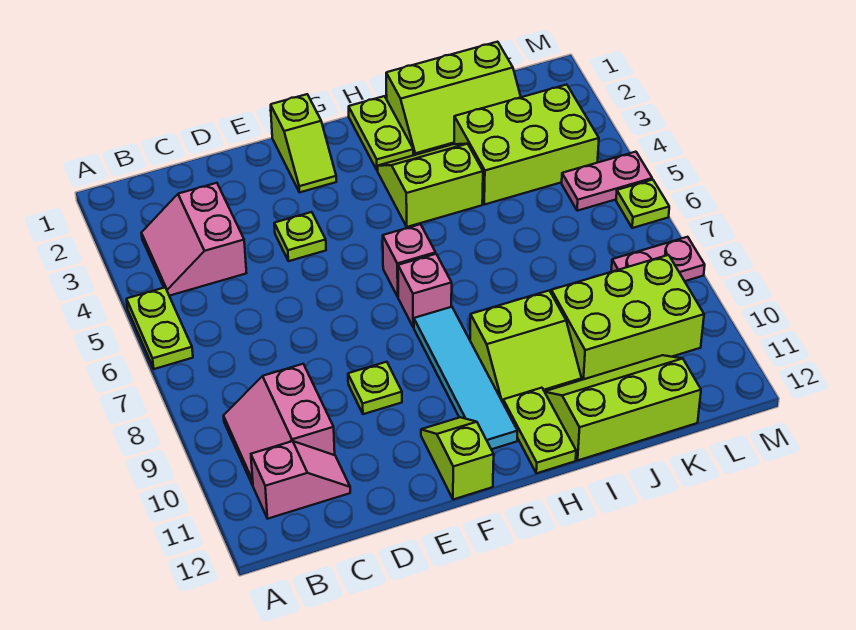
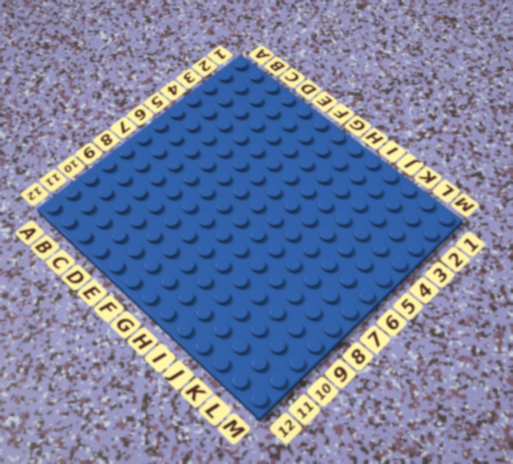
none -> lime 1x2 plate [127,288,193,369]
none -> pink 2x2 slope [141,183,246,296]
none -> pink 2x2 slope [223,364,335,485]

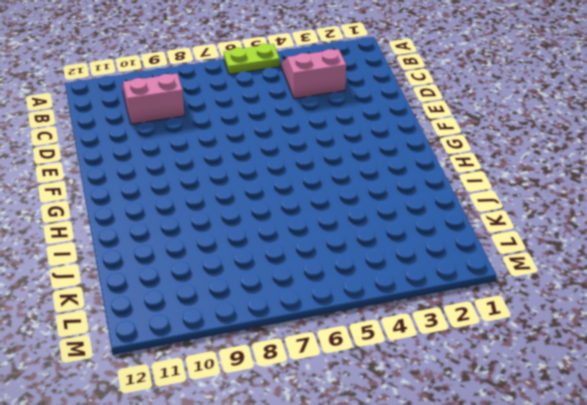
none -> pink 1x2 slope [251,441,350,519]
none -> lime 1x1 plate [274,212,326,261]
none -> lime 1x1 plate [348,362,402,414]

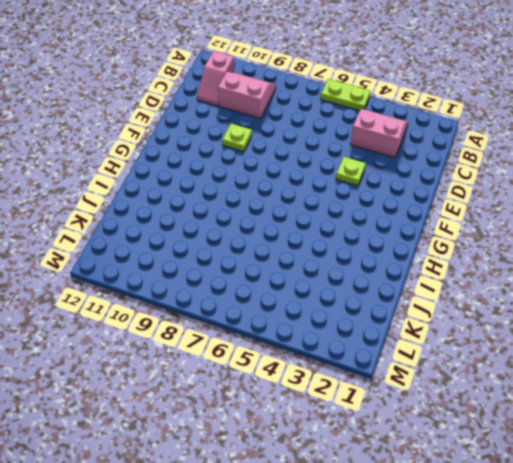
none -> lime 1x2 slope [271,94,336,192]
none -> lime 1x2 slope [421,417,494,499]
none -> pink 1x1 brick [383,224,436,297]

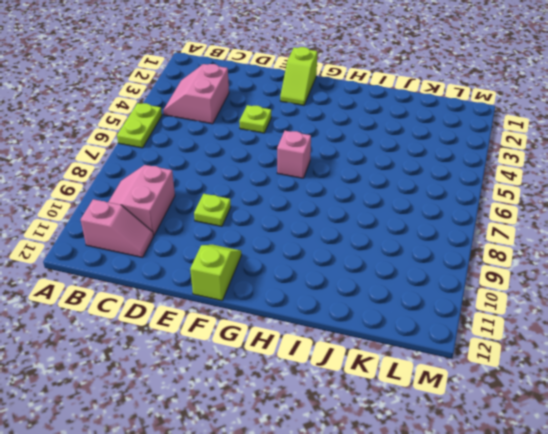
none -> pink 1x1 brick [398,254,452,327]
none -> cyan 1x4 tile [414,307,517,449]
none -> lime 1x2 plate [349,96,413,170]

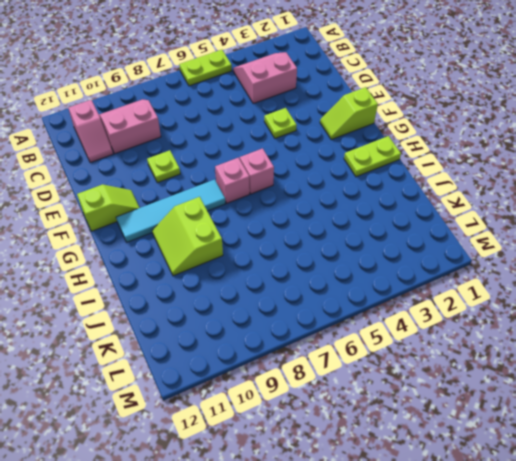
none -> lime 2x2 slope [378,144,483,227]
none -> lime 1x2 plate [503,388,576,473]
none -> lime 2x3 slope [386,42,521,155]

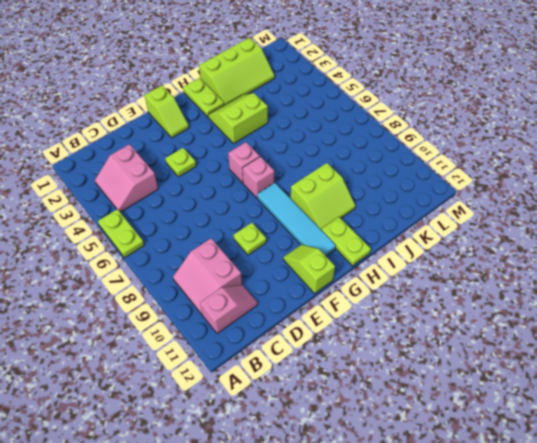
none -> lime 2x3 slope [545,355,701,460]
none -> lime 2x3 brick [454,85,599,205]
none -> lime 2x3 brick [551,255,704,380]

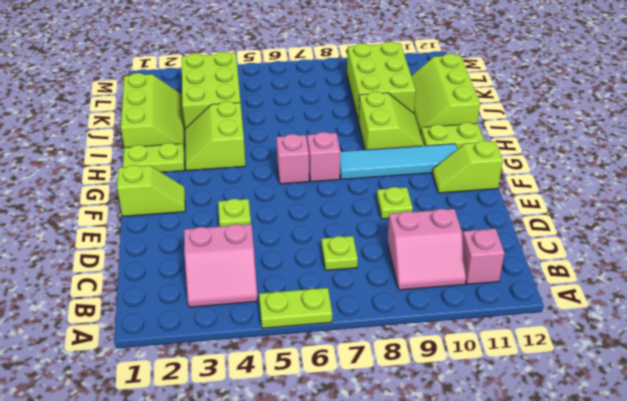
lime 1x1 plate [321,236,358,270] -> lime 1x1 plate moved to [616,180,669,228]
none -> pink 1x2 plate [562,152,652,211]
none -> pink 1x2 plate [611,237,705,281]

